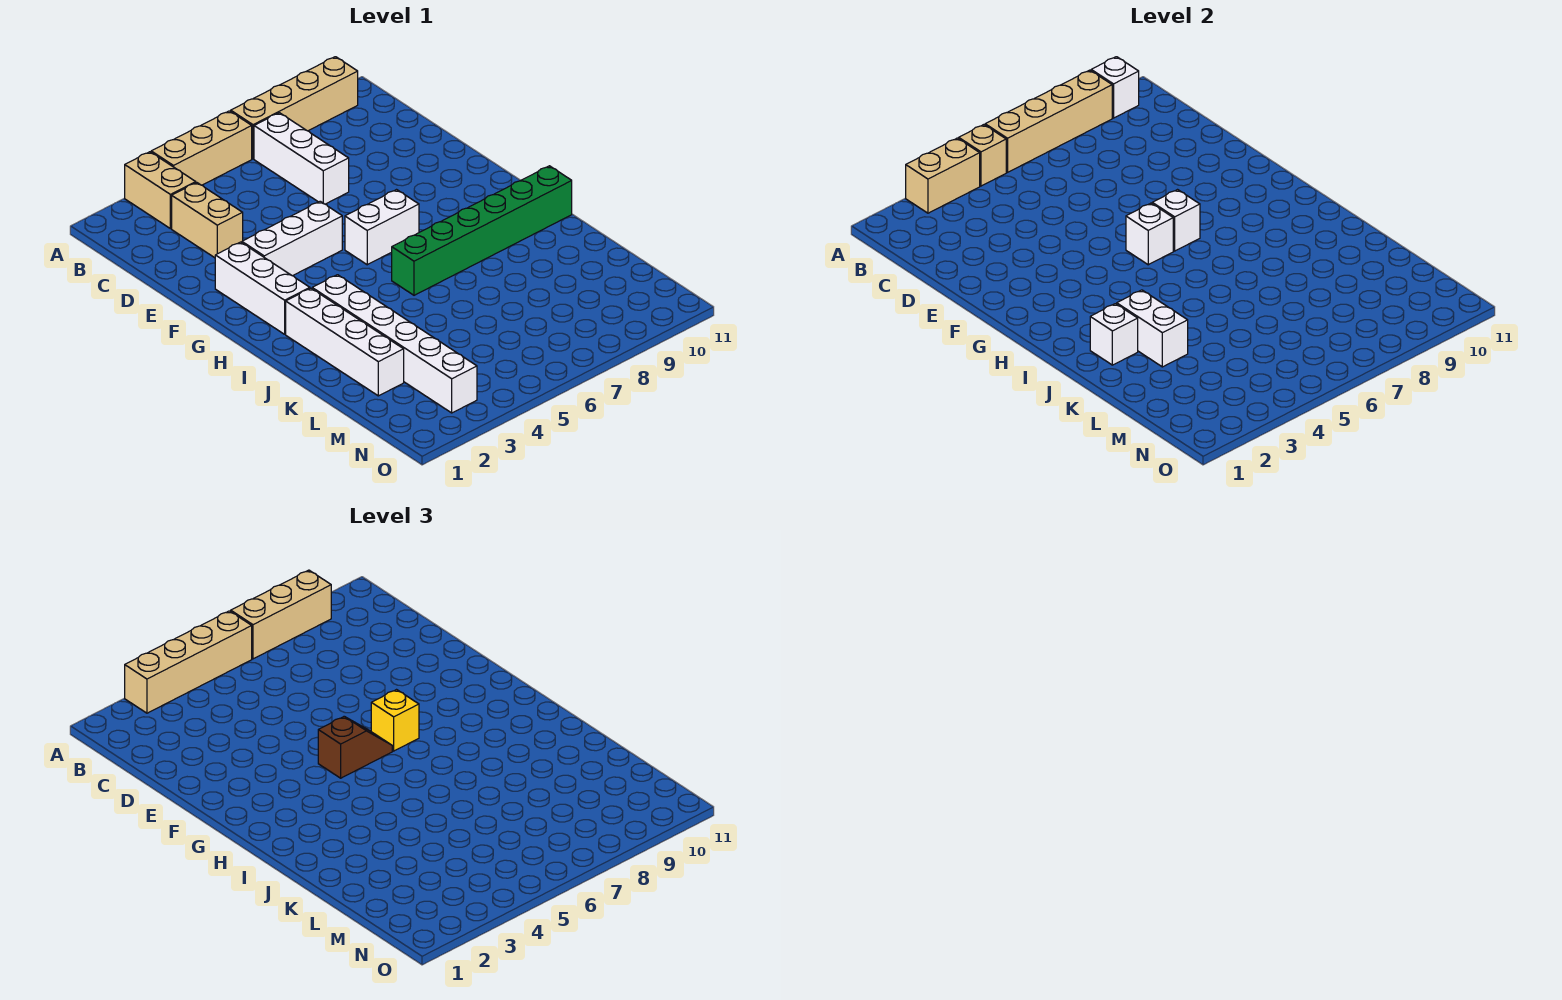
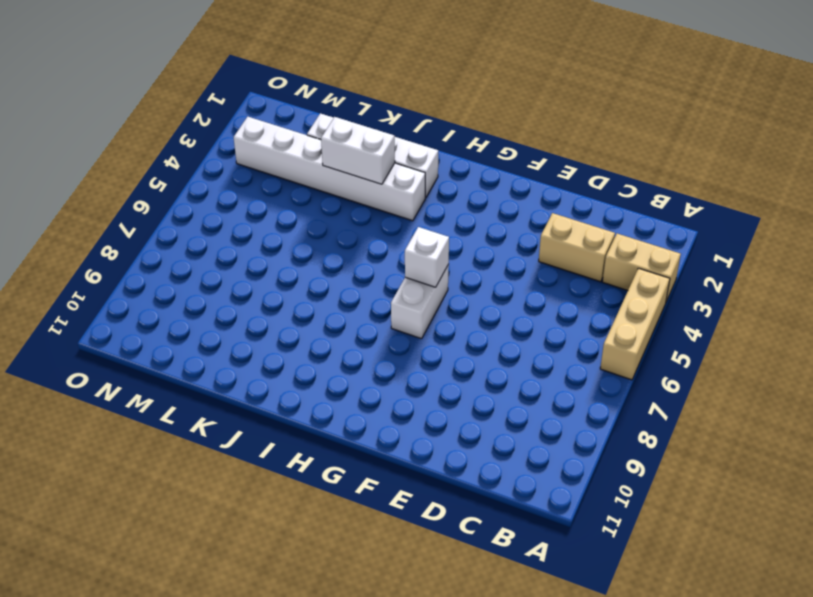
none -> tan 1x4 brick [231,57,358,159]
none -> white 1x3 brick [254,113,349,204]
none -> white 1x3 brick [215,242,310,334]

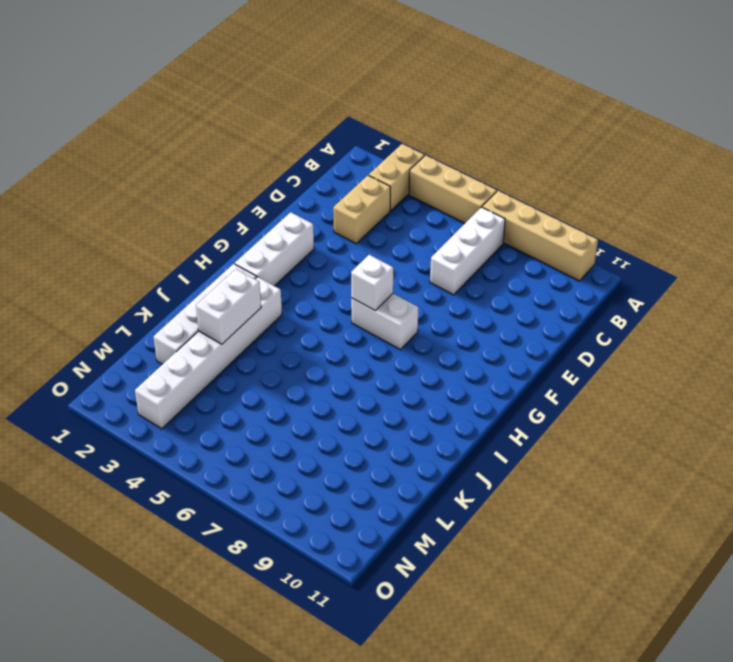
none -> white 1x3 brick [242,201,342,276]
none -> green 1x6 brick [392,166,572,295]
none -> tan 1x2 brick [906,138,980,213]

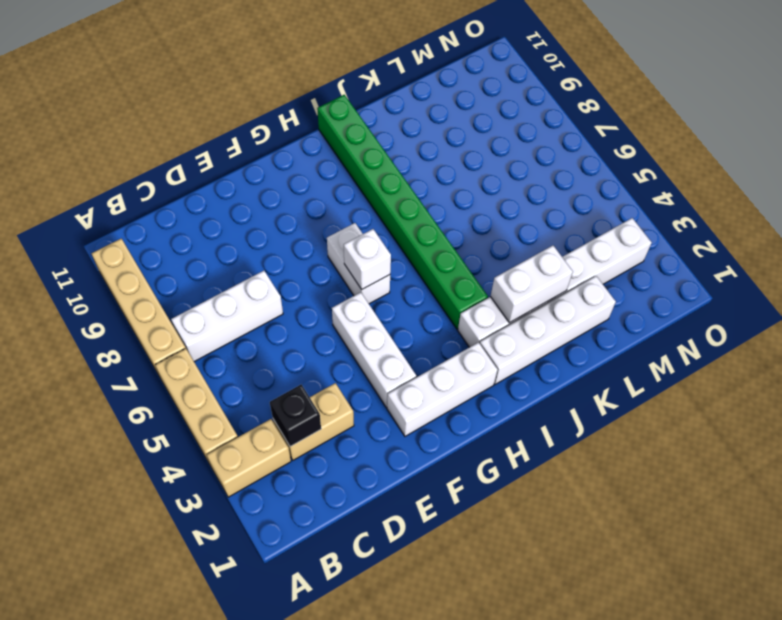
black 1x1 brick [270,385,321,447] -> none
green 1x8 brick [317,95,488,329] -> green 1x6 brick [392,166,572,295]
none -> tan 1x2 brick [906,138,980,213]
none -> tan 1x1 brick [959,125,1006,186]
none -> tan 1x4 brick [985,70,1112,172]

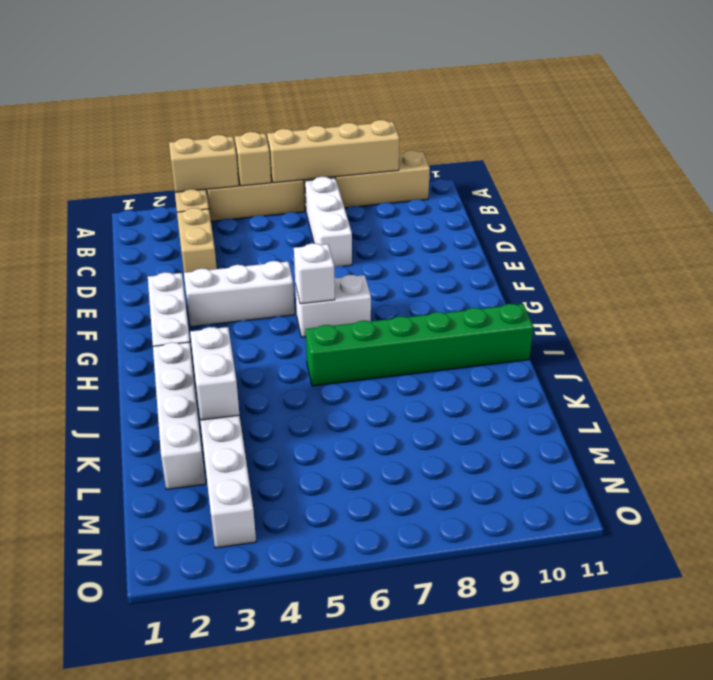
none -> white 1x1 brick [1091,57,1139,118]
none -> white 1x1 brick [1152,190,1200,251]
none -> white 1x1 brick [1090,304,1138,365]

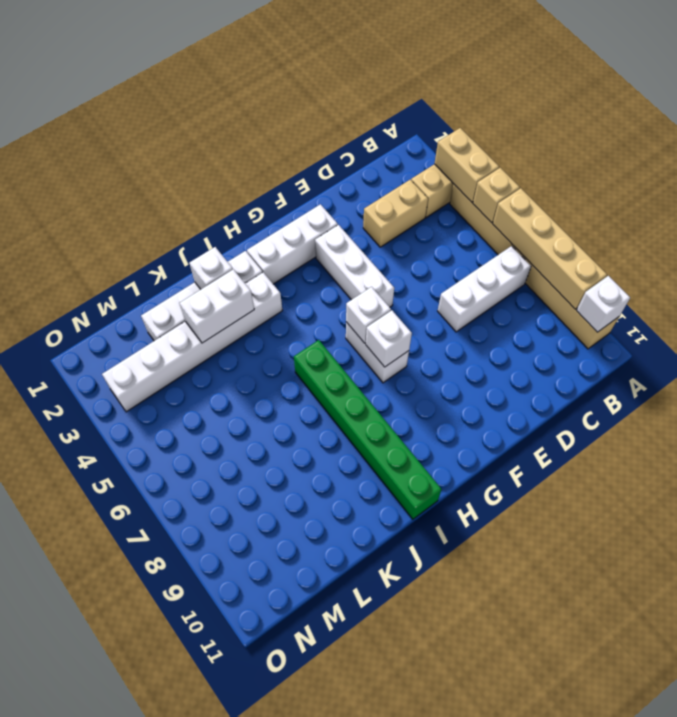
none -> tan 1x4 brick [125,611,252,713]
none -> tan 1x3 brick [231,570,331,659]
none -> brown 1x2 slope [318,716,392,778]

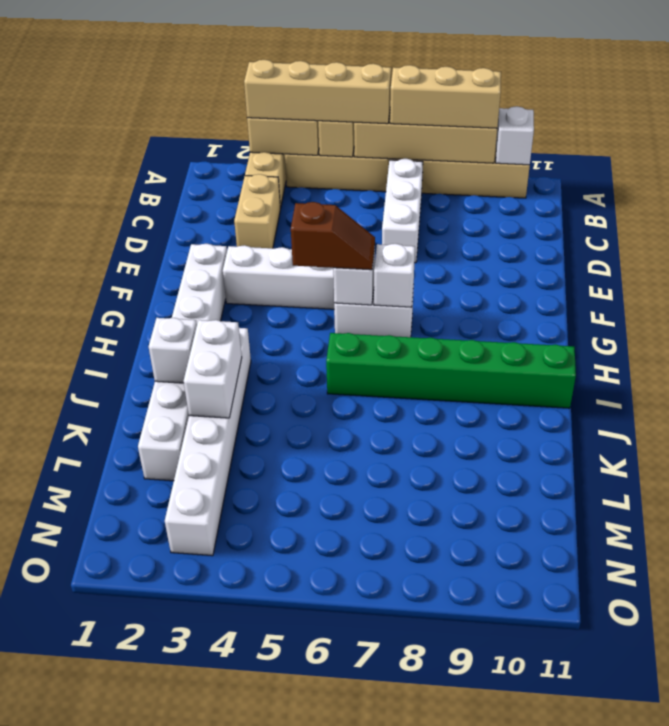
none -> yellow 1x1 brick [371,690,419,751]

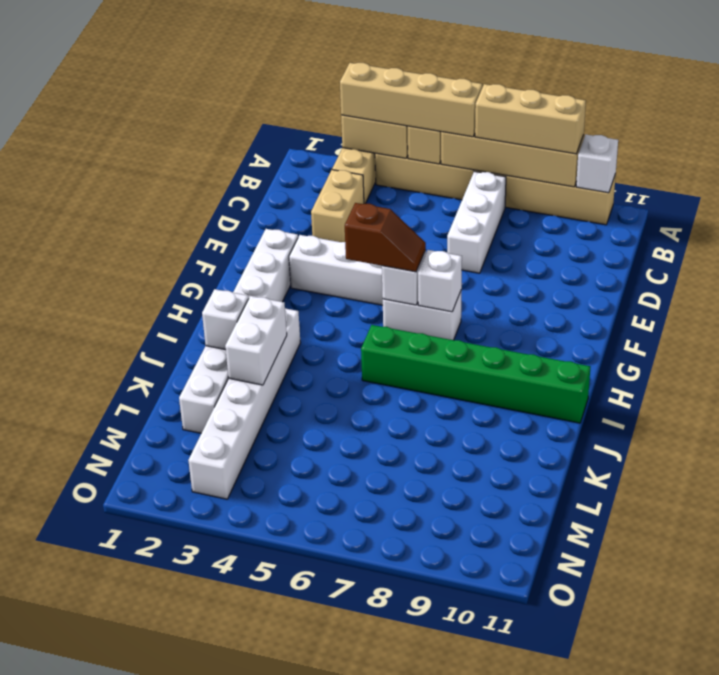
none -> yellow 1x1 brick [371,690,419,751]

